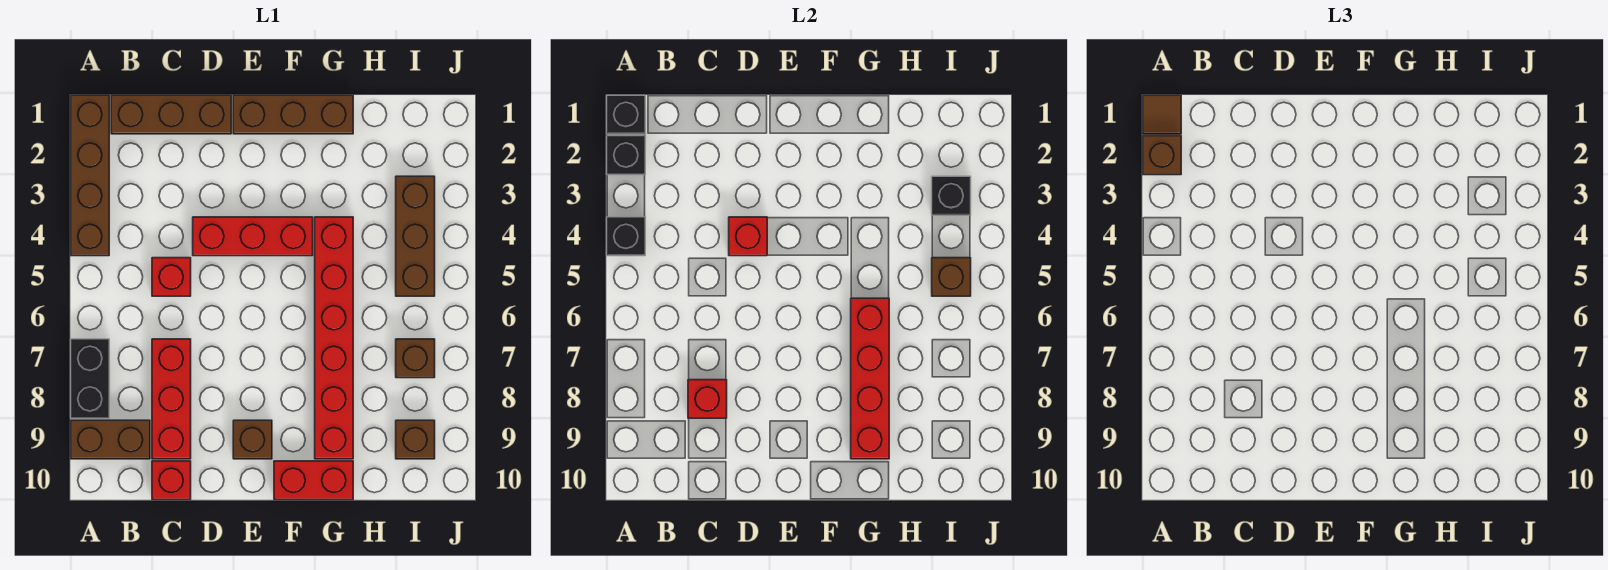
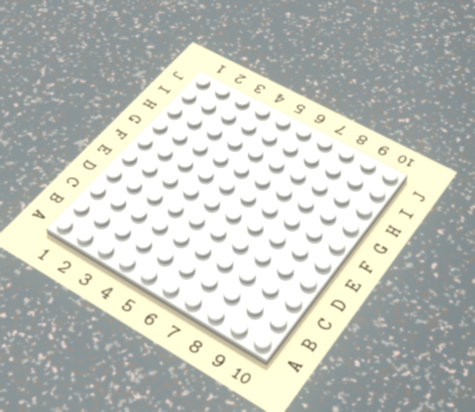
none -> brown 1x4 brick [71,95,109,256]
none -> black 1x2 brick [71,339,109,418]
none -> brown 1x2 brick [71,420,150,459]

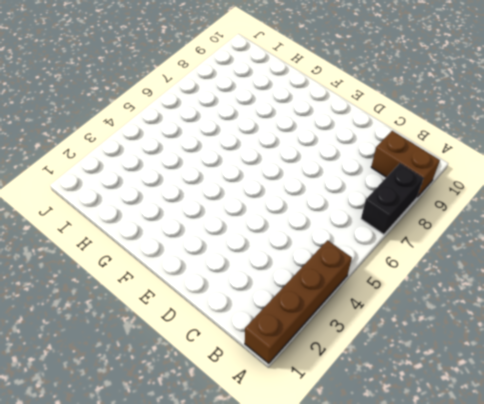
none -> brown 1x3 brick [111,95,231,134]
none -> red 1x1 brick [152,258,191,296]
none -> red 1x3 brick [152,339,191,459]

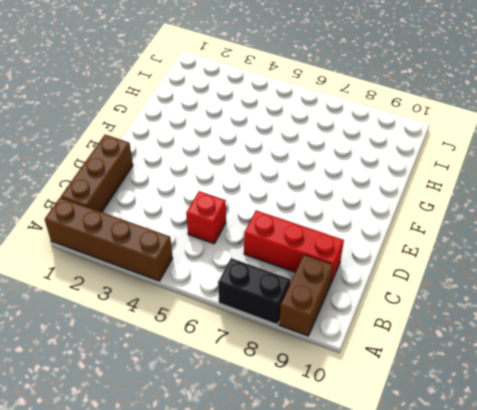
none -> red 1x1 brick [152,461,191,500]
none -> red 1x3 brick [193,217,313,256]
none -> brown 1x3 brick [233,95,353,134]

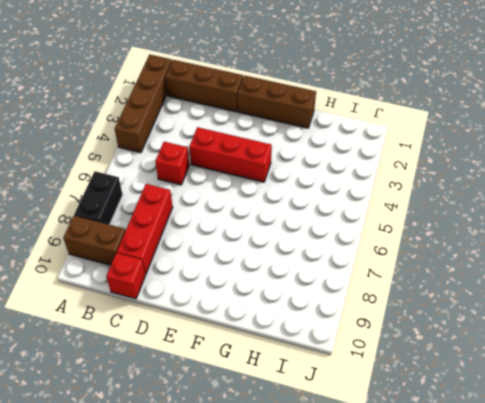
none -> brown 1x1 brick [233,420,272,459]
none -> red 1x2 brick [274,461,353,500]
none -> red 1x6 brick [315,217,353,459]

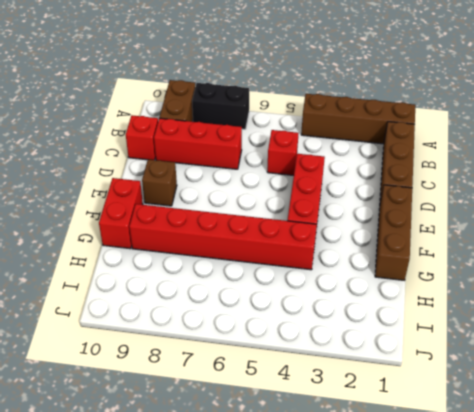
none -> brown 1x3 brick [396,176,435,296]
none -> brown 1x1 brick [396,339,435,378]
none -> brown 1x1 brick [396,420,435,459]

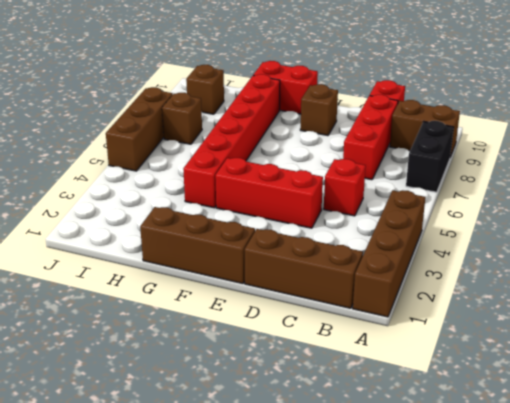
brown 1x3 brick [106,87,173,171] -> brown 1x3 brick moved to [396,176,435,296]
none -> black 1x1 brick [607,95,645,134]
none -> black 1x1 brick [607,136,645,175]
none -> black 1x1 brick [607,217,645,256]

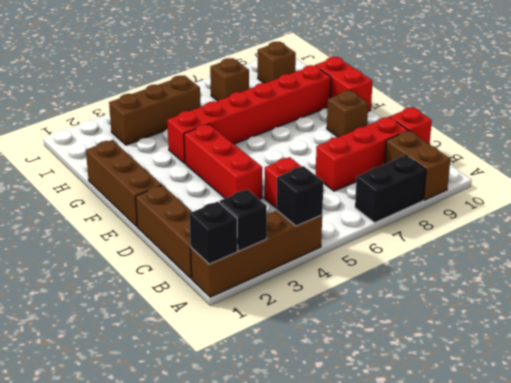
none -> red 1x1 brick [688,380,727,418]
none -> red 1x1 brick [729,217,767,256]
none -> red 1x4 brick [851,298,889,459]

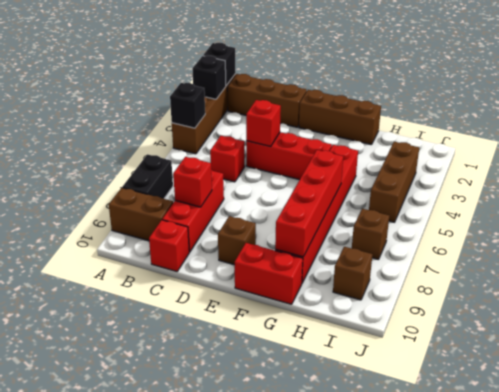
none -> black 1x1 brick [932,176,971,215]
none -> brown 1x1 brick [932,258,971,296]
none -> brown 1x1 tile [1143,95,1181,134]

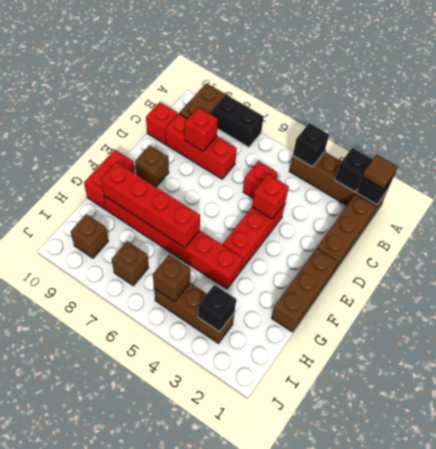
none -> brown 1x1 brick [1143,136,1181,175]

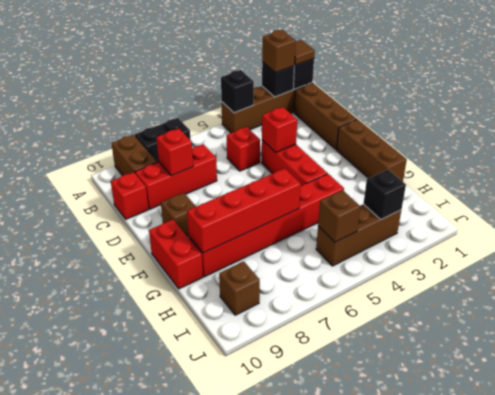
none -> brown 1x1 brick [396,339,435,378]

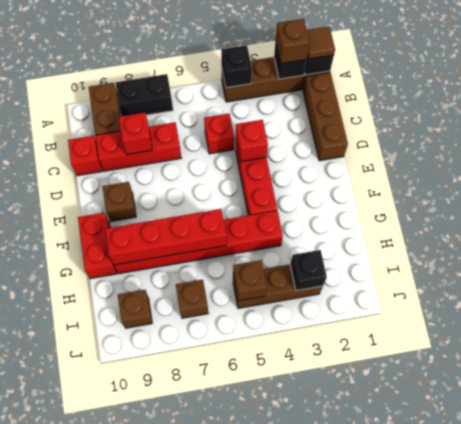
none -> brown 1x3 brick [233,95,353,134]

